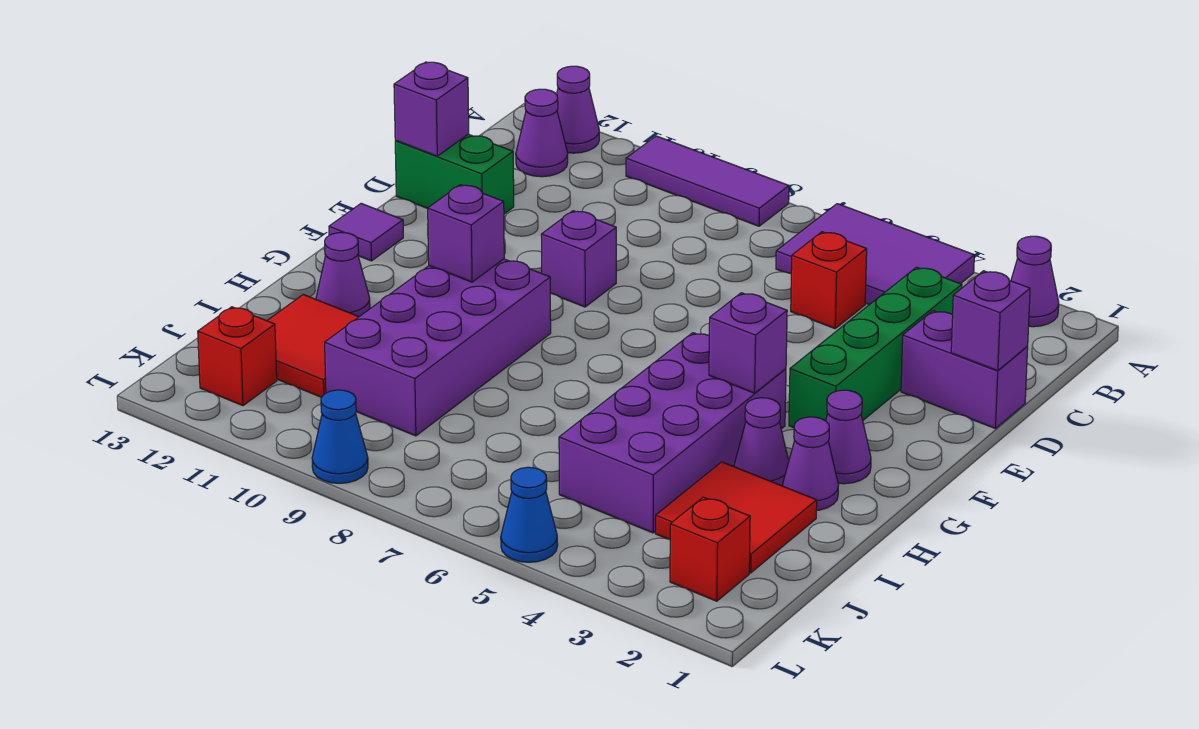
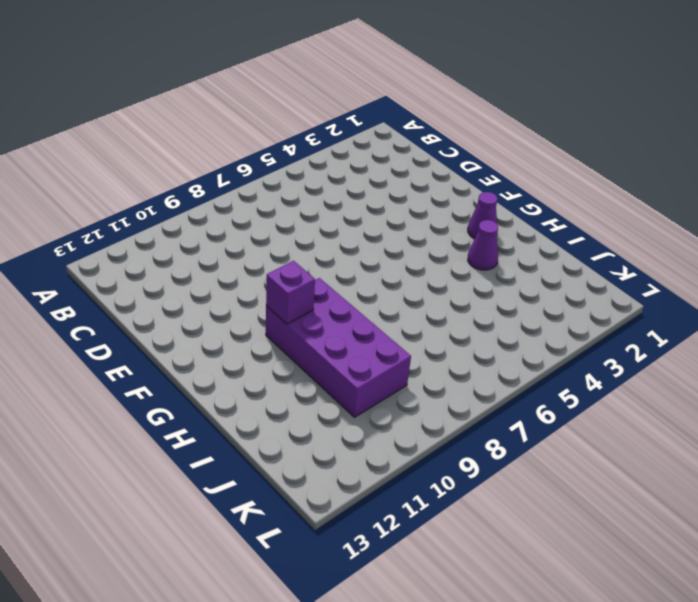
none -> purple 1x1 cone [1011,236,1059,327]
none -> purple 2x3 tile [776,204,974,305]
none -> purple 1x3 tile [626,136,789,226]

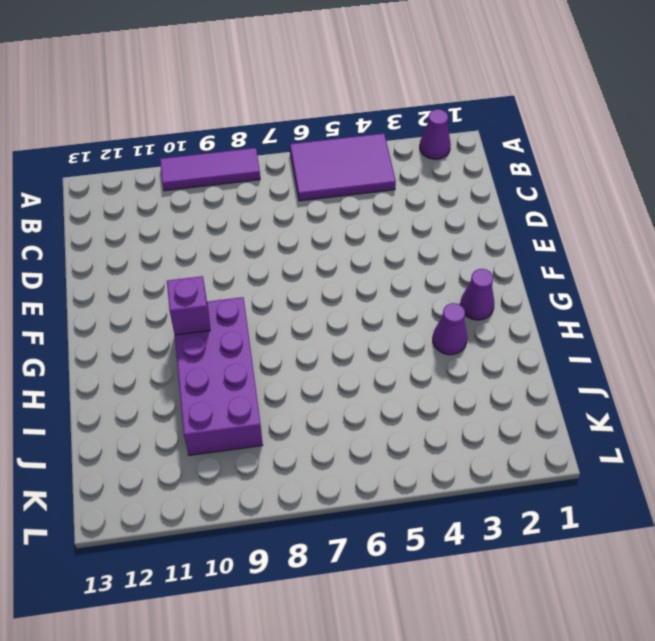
none -> purple 1x1 cone [556,66,599,153]
none -> purple 1x1 cone [516,89,568,177]
none -> green 1x4 brick [789,267,962,428]

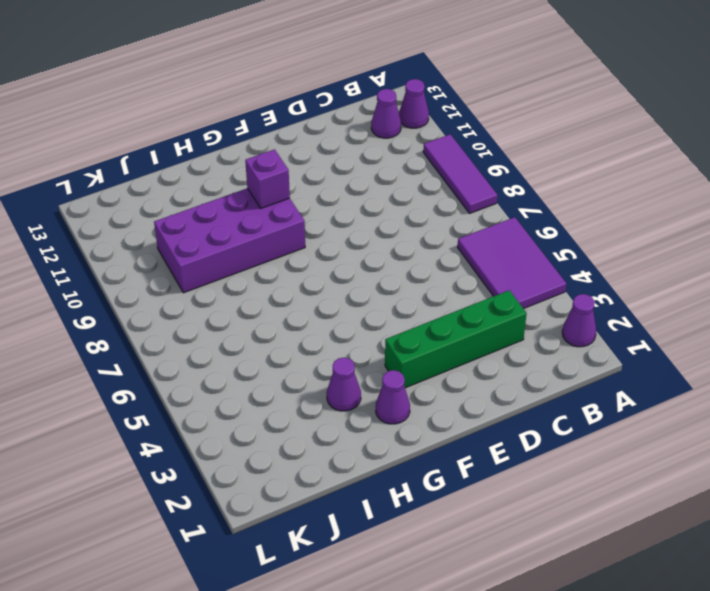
none -> red 1x1 brick [791,232,867,329]
none -> purple 1x2 brick [901,311,1028,429]
none -> green 1x2 brick [395,134,514,214]

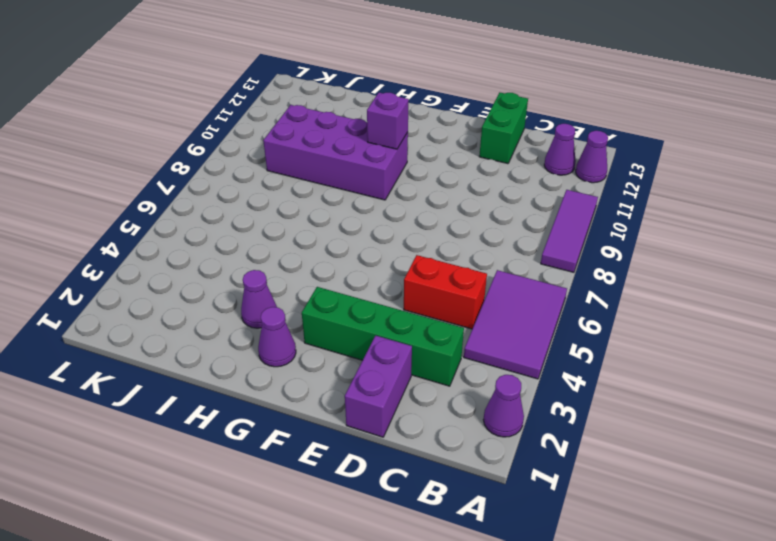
red 1x2 brick [404,255,487,329] -> red 1x1 brick [791,232,867,329]
none -> purple 1x1 brick [541,211,616,307]
none -> purple 1x1 tile [329,203,403,261]
none -> purple 2x4 brick [559,333,786,533]

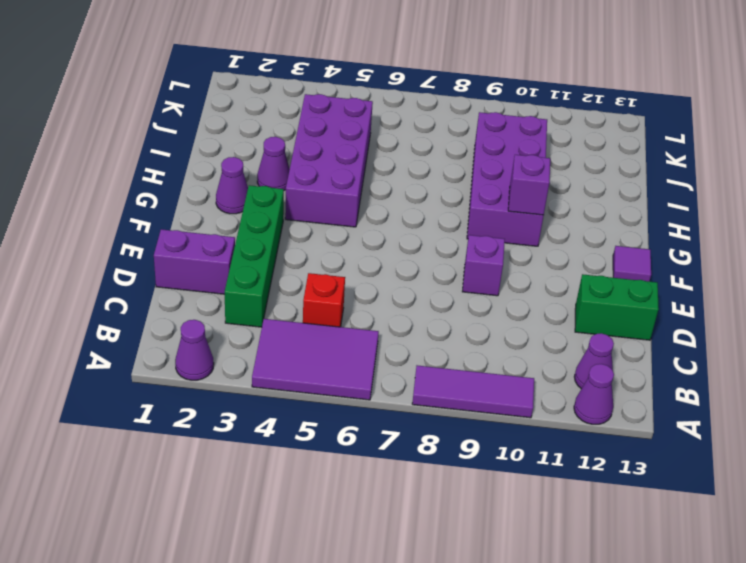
none -> purple 1x1 cone [783,417,838,510]
none -> purple 1x1 cone [316,232,370,317]
none -> red 2x2 tile [655,462,817,573]

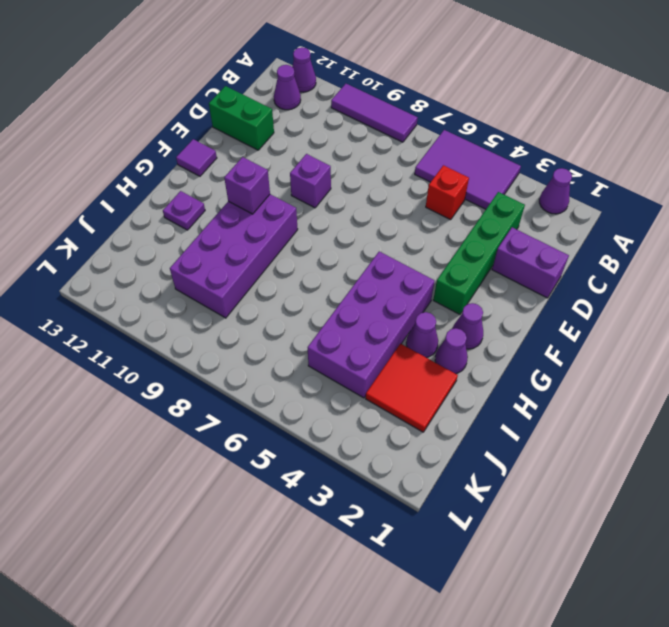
purple 1x1 plate [163,191,205,230] -> purple 1x1 cone [316,232,370,317]
none -> red 2x2 tile [267,294,359,397]
none -> red 1x1 brick [670,497,750,601]
none -> red 1x1 brick [198,307,277,406]

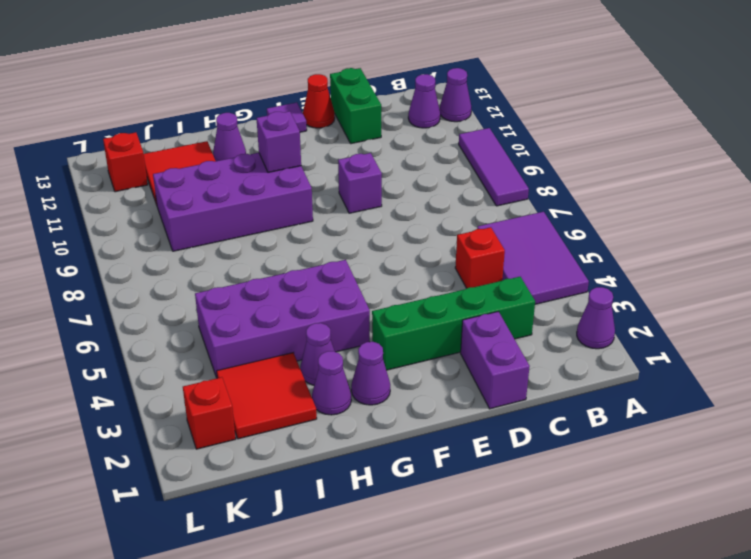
red 1x1 cone [303,74,335,128] -> none
none -> blue 1x1 cone [501,467,558,562]
none -> blue 1x1 cone [312,390,368,483]
none -> purple 1x1 brick [951,271,1030,371]

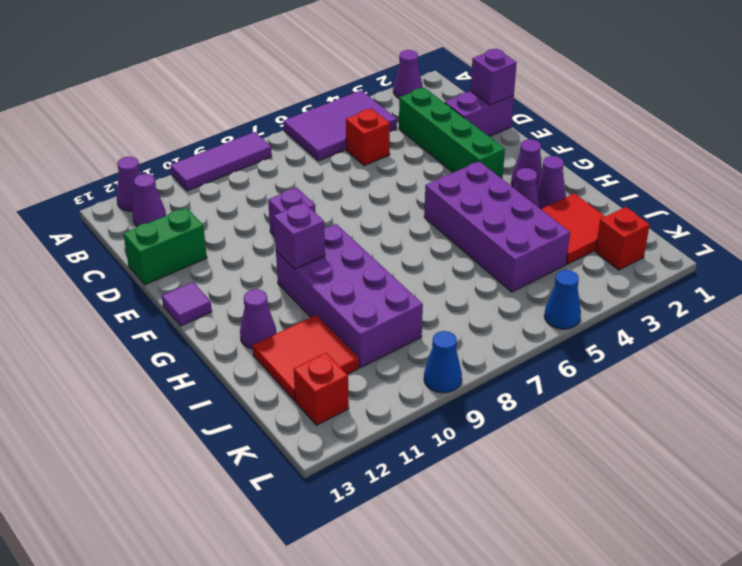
none -> purple 1x1 brick [394,62,469,156]
none -> purple 1x1 brick [709,293,787,393]

